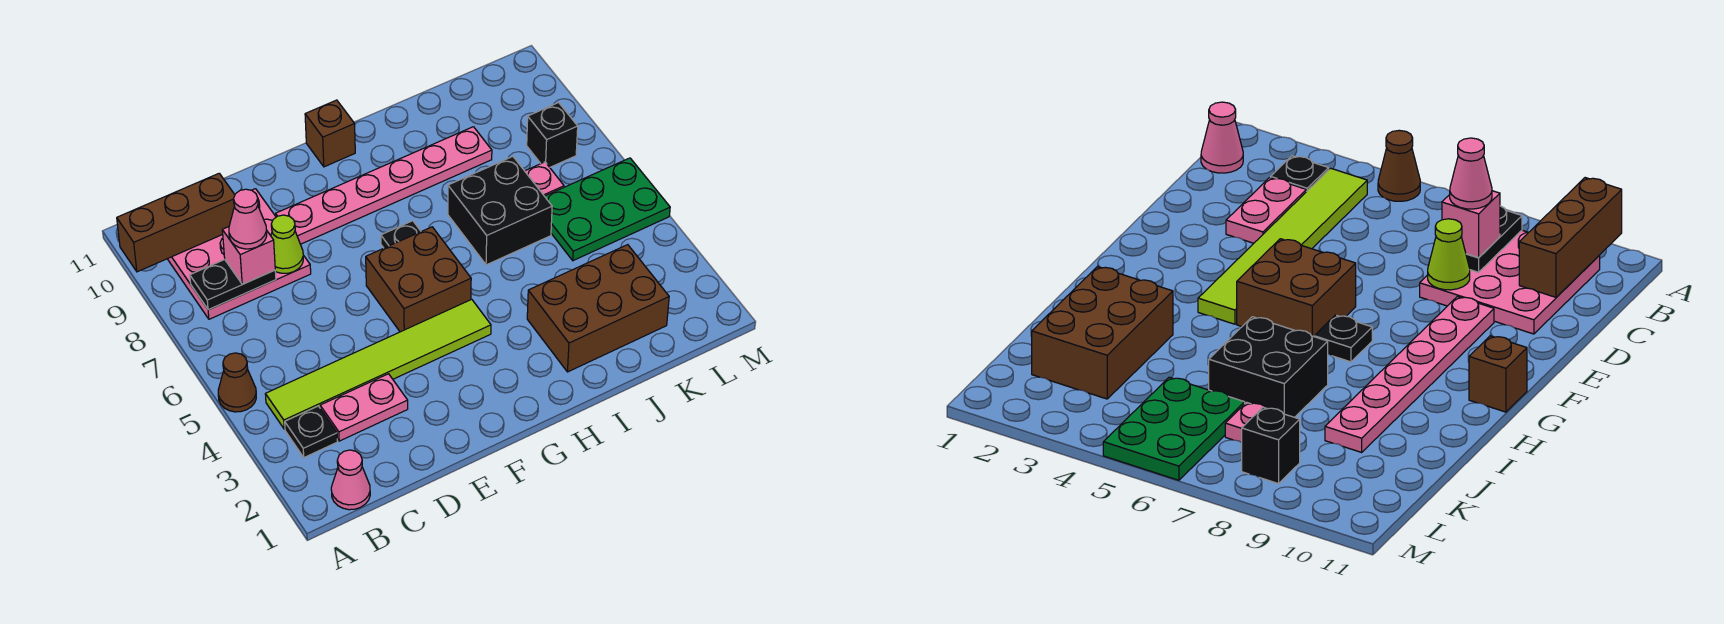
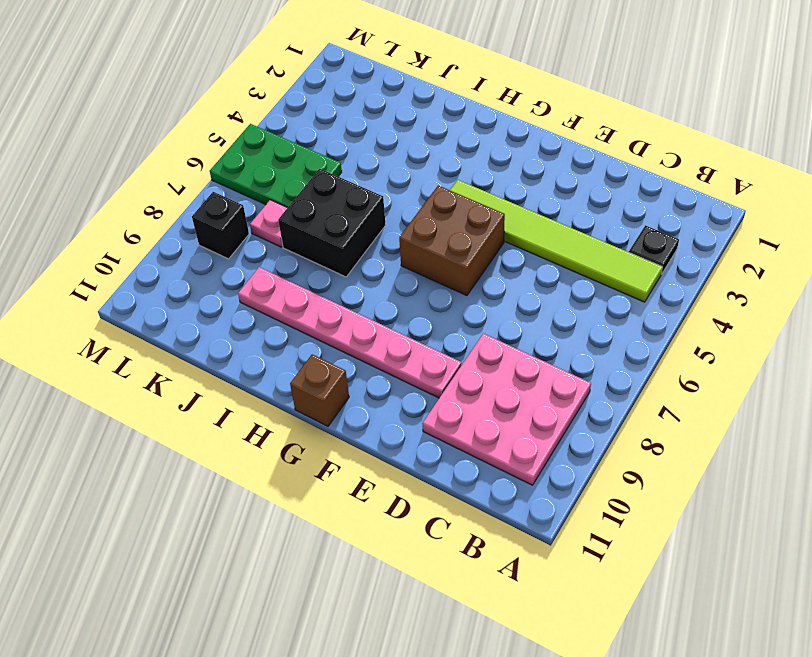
none -> brown 1x1 cone [218,353,256,412]
none -> pink 1x1 cone [331,450,370,510]
none -> pink 1x2 plate [320,374,408,441]

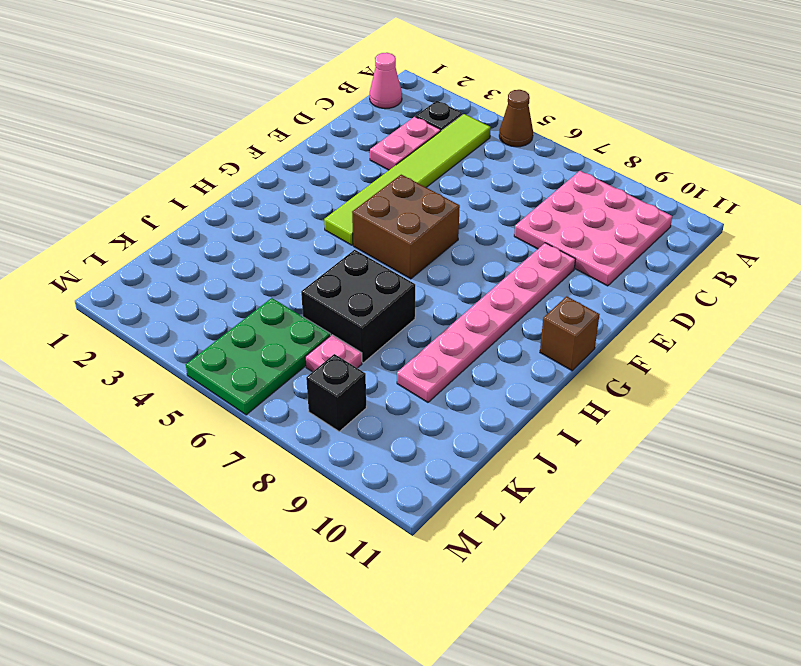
none -> black 1x1 plate [381,221,421,248]
none -> brown 2x3 brick [527,245,669,372]
none -> brown 1x3 brick [117,173,235,272]

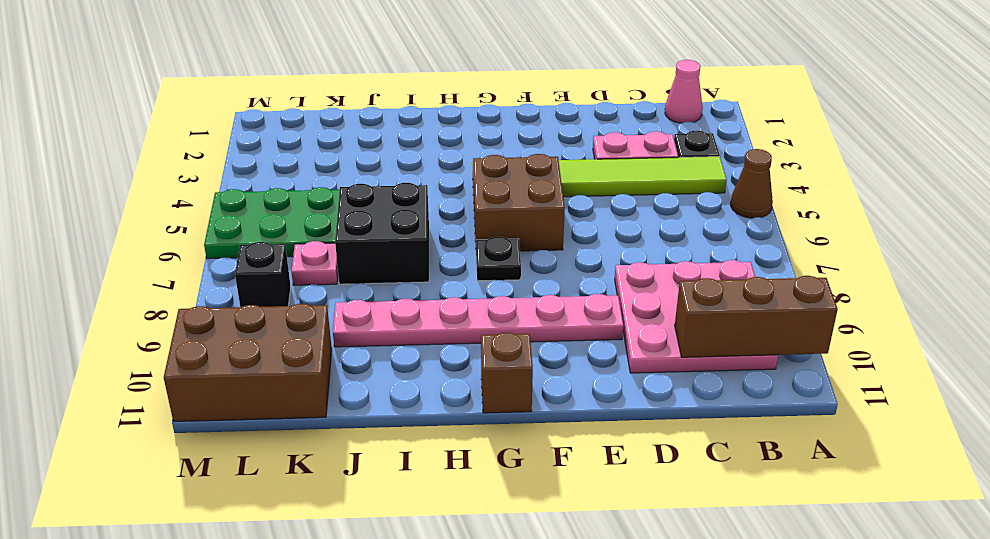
brown 2x3 brick [164,304,332,421] -> brown 2x3 brick moved to [527,245,669,372]
none -> black 1x2 plate [190,260,276,310]
none -> lime 1x1 cone [271,215,303,273]
none -> pink 1x1 brick [222,227,275,284]

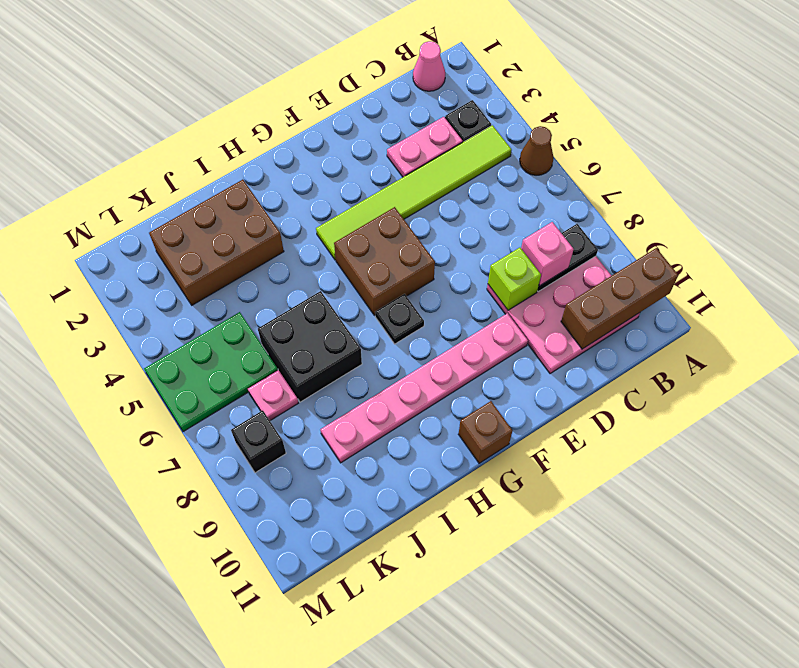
lime 1x1 brick [488,248,541,310] -> lime 1x1 cone [271,215,303,273]
none -> pink 1x1 cone [229,189,267,249]

